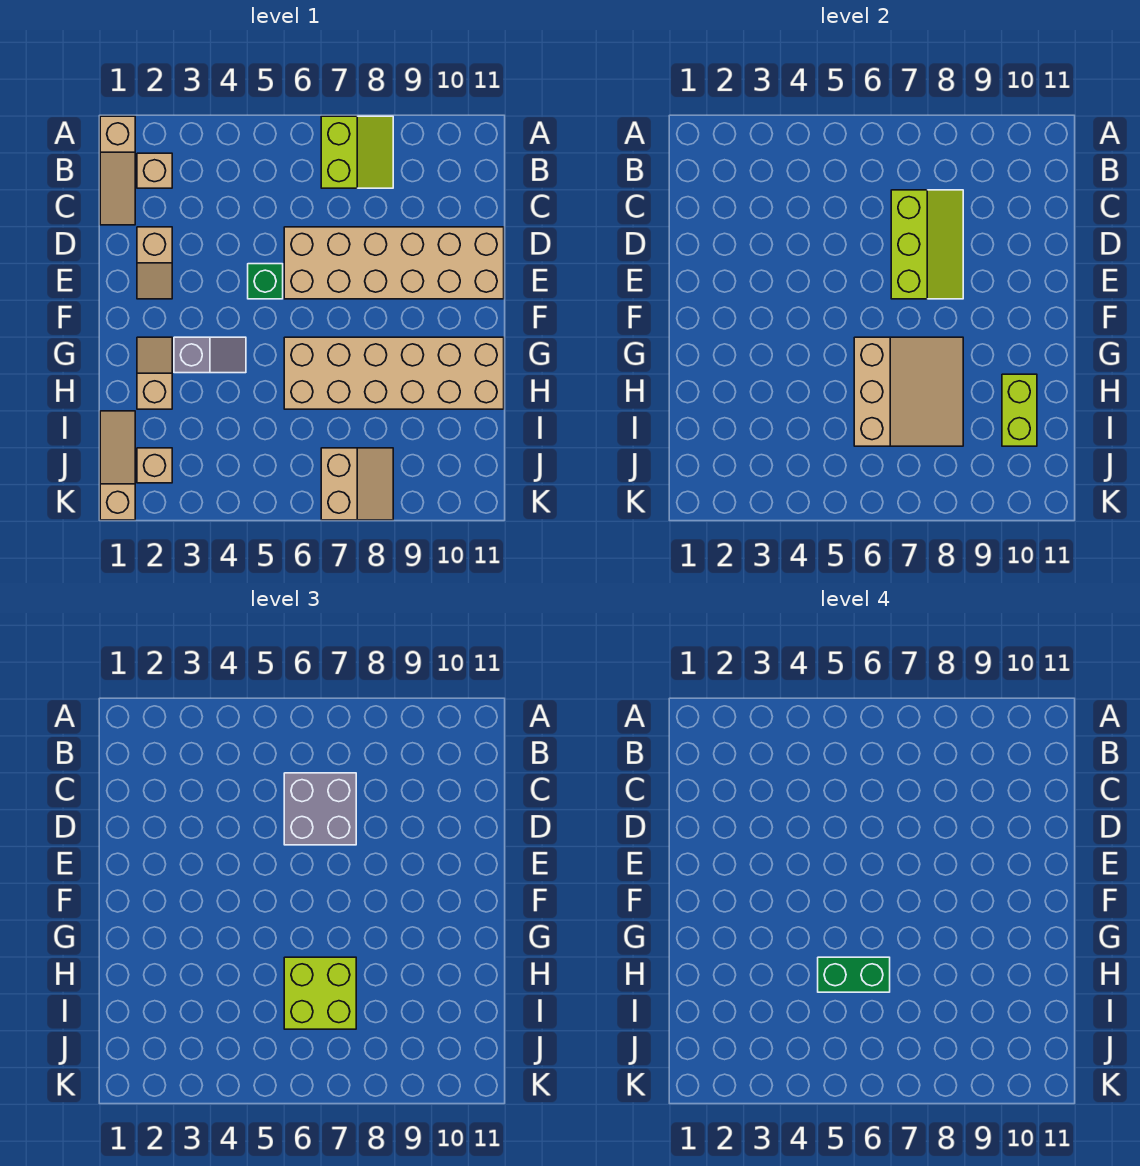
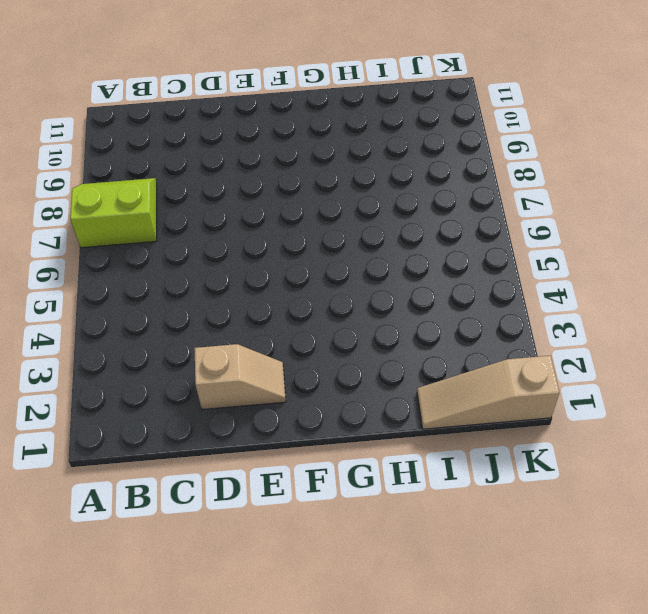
none -> tan 1x3 slope [100,116,135,225]
none -> tan 1x1 brick [137,153,172,188]
none -> tan 2x6 brick [284,227,504,299]

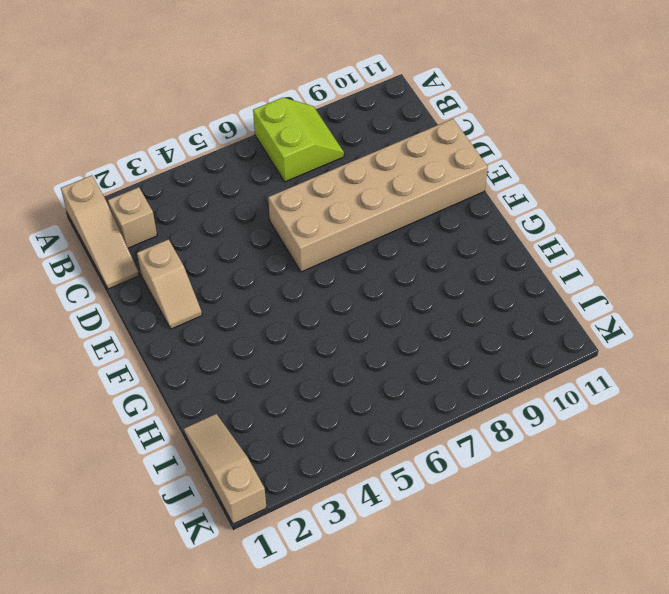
none -> green 1x1 brick [248,264,283,299]
none -> tan 1x2 slope [137,337,172,409]
none -> grey 1x2 slope [174,337,246,373]

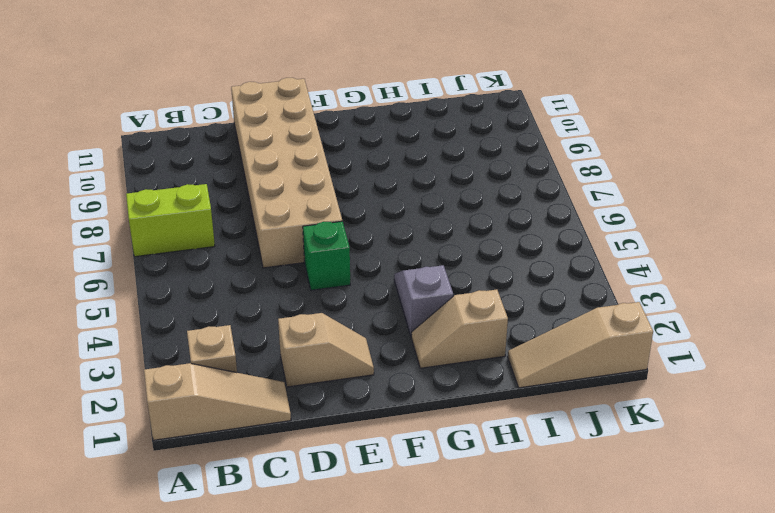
none -> tan 2x6 brick [284,337,504,409]
none -> tan 1x1 brick [137,448,172,483]
none -> tan 2x2 slope [321,448,393,520]

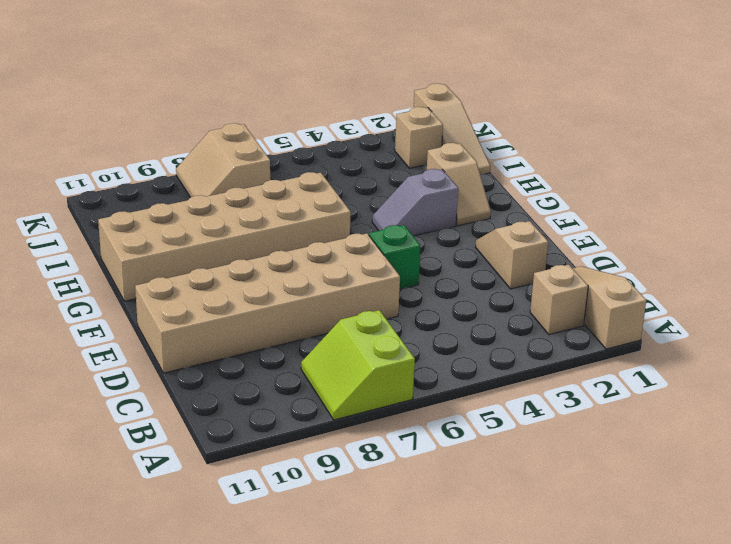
none -> lime 2x3 slope [891,190,963,299]
none -> tan 3x3 slope [854,337,963,446]
none -> lime 1x2 brick [1002,374,1037,446]

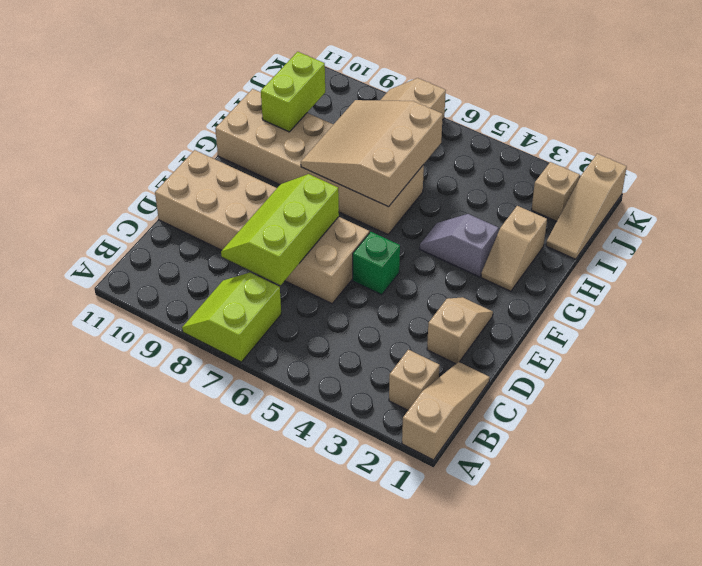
none -> grey 2x2 brick [284,773,356,845]
none -> lime 2x2 brick [284,957,356,1029]
none -> green 1x2 brick [818,957,890,992]

